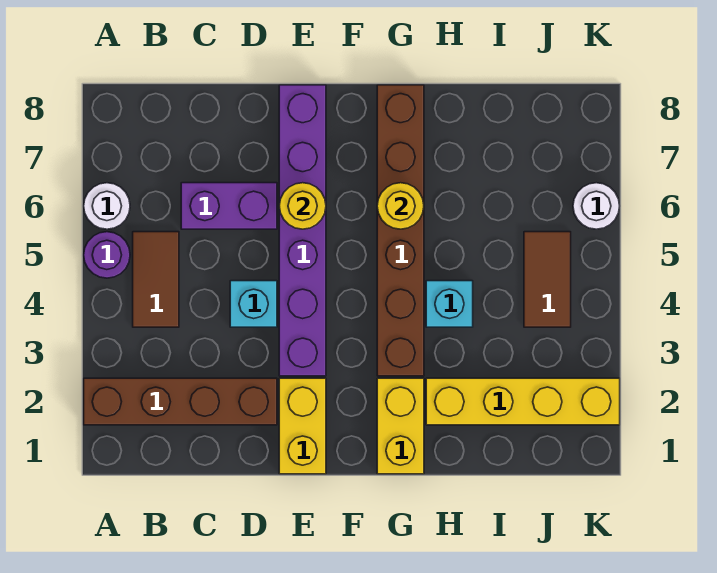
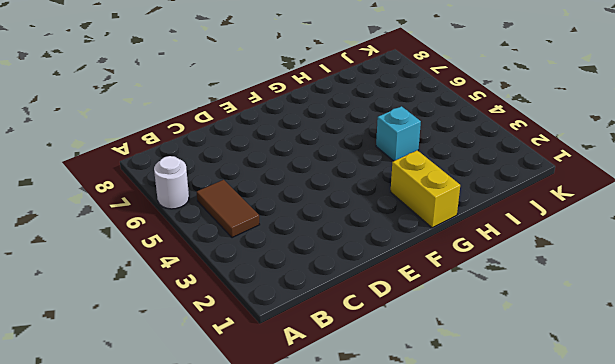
none -> brown 1x4 brick [84,378,277,425]
none -> purple 1x1 round brick [84,232,130,278]
none -> purple 1x2 brick [181,183,277,229]

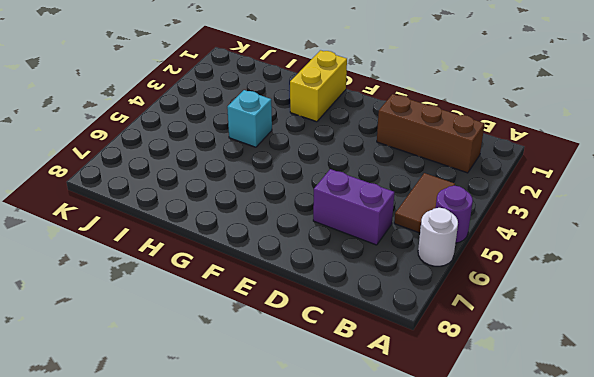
brown 1x3 brick [377,94,485,173] -> brown 1x4 brick [84,378,277,425]
none -> cyan 1x1 brick [230,281,277,327]
none -> yellow 1x2 brick [279,378,326,474]
none -> purple 1x6 brick [279,85,326,376]

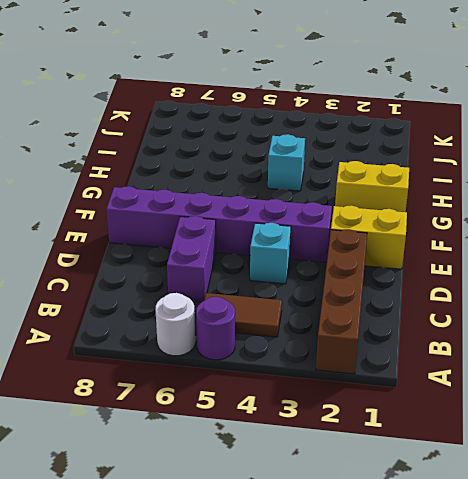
none -> brown 1x6 brick [377,85,424,376]
none -> yellow 1x4 brick [426,378,620,425]
none -> brown 1x2 tile [524,232,571,327]

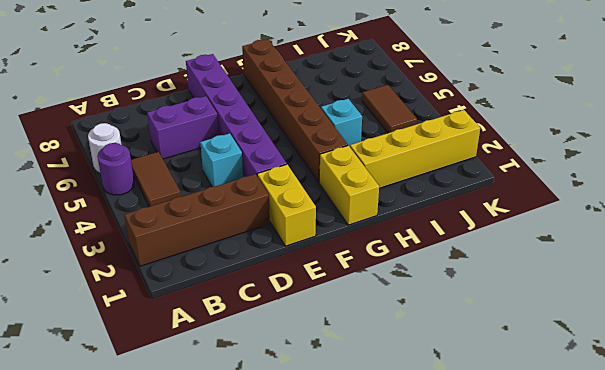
none -> white 1x1 round brick [573,183,620,229]
none -> yellow 1x1 round brick [279,183,326,229]
none -> yellow 1x1 round brick [377,183,424,229]

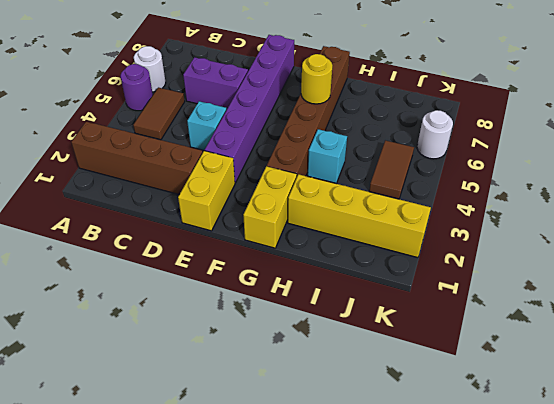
none -> yellow 1x1 round brick [279,183,326,229]

